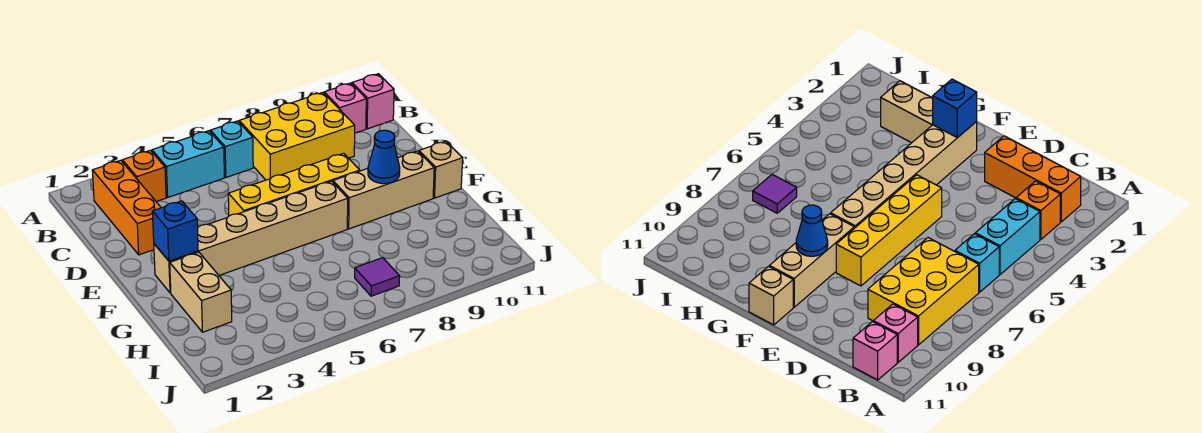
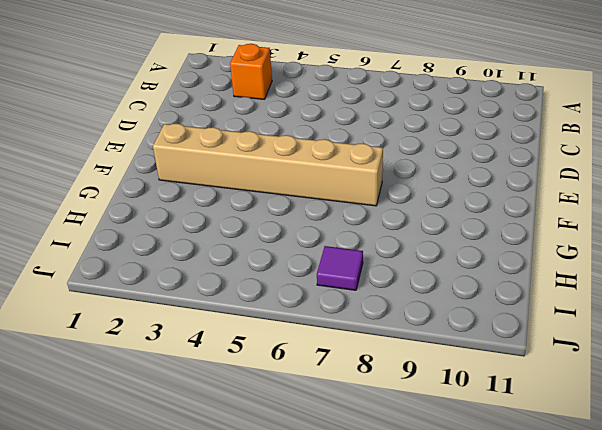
none -> orange 1x3 brick [92,160,161,255]
none -> cyan 1x2 brick [152,131,224,197]
none -> cyan 1x1 brick [210,121,253,177]

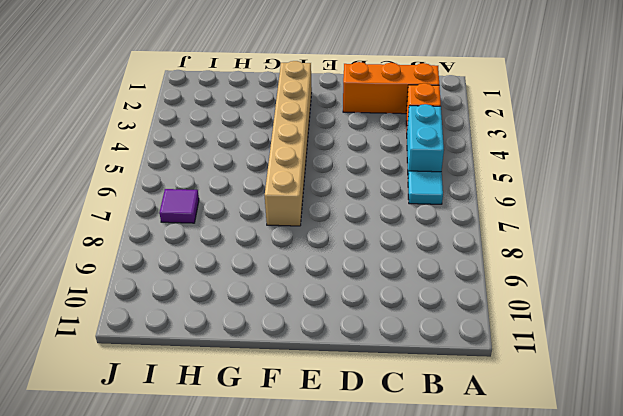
cyan 1x1 tile [408,171,443,204] -> cyan 1x1 brick [210,121,253,177]
none -> yellow 2x3 brick [239,92,355,180]
none -> pink 1x1 brick [324,83,366,133]
none -> pink 1x1 brick [352,74,394,129]

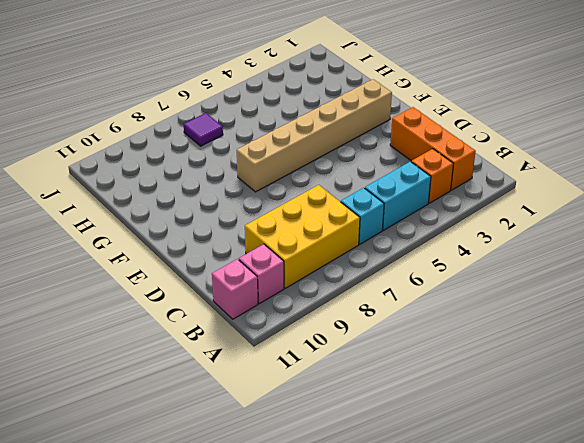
none -> yellow 1x4 brick [228,153,360,216]
none -> tan 1x3 brick [333,151,434,229]
none -> tan 1x1 brick [419,141,463,198]

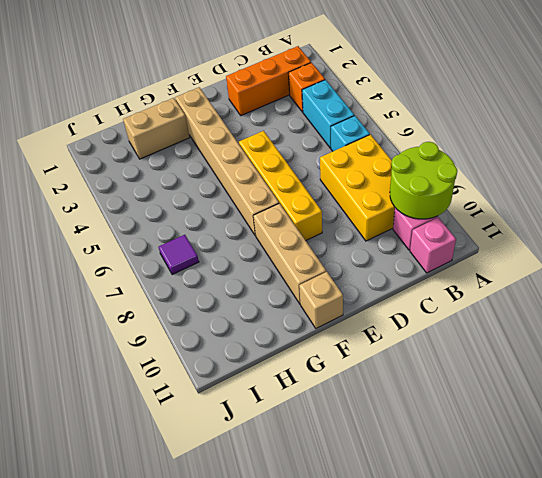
lime 2x2 round brick [390,142,458,219] -> none
none -> blue 1x1 brick [152,201,198,261]
none -> blue 1x1 cone [368,130,400,184]

